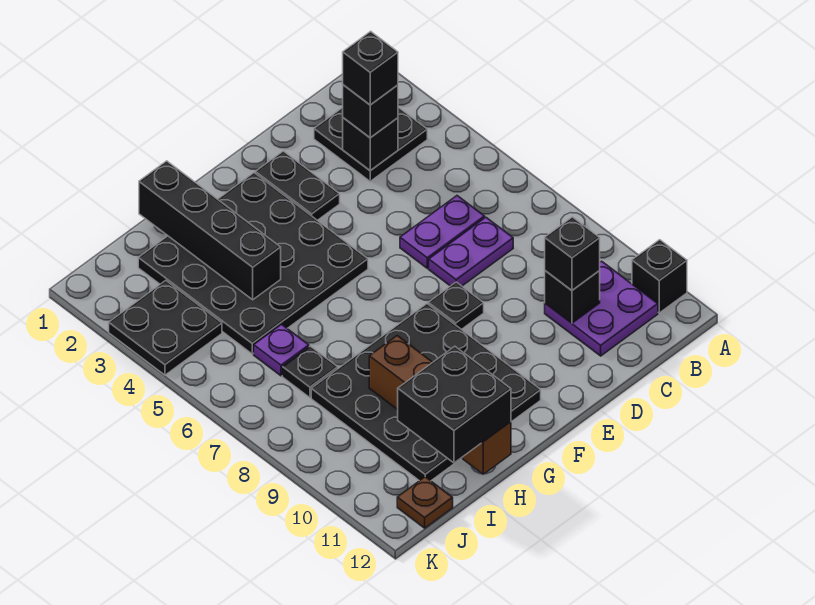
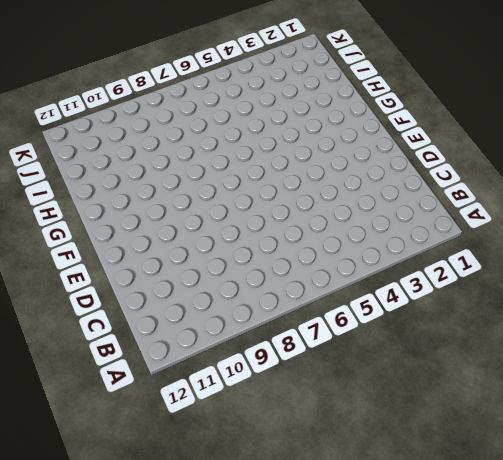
none -> black 1x1 brick [632,240,687,313]
none -> black 2x2 plate [314,107,427,181]
none -> purple 2x2 plate [545,261,658,356]

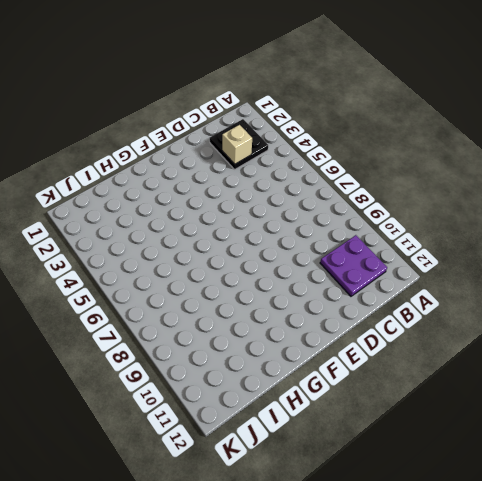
tan 1x1 brick [222,125,252,164] -> black 1x1 brick [343,118,398,171]
none -> black 1x1 brick [632,240,687,313]
none -> purple 1x2 plate [400,196,485,268]
none -> purple 1x2 plate [429,217,513,286]

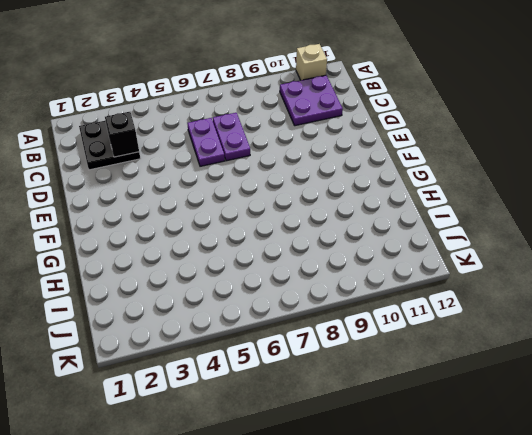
tan 1x1 brick [296,44,327,80] -> black 1x1 brick [632,240,687,313]
none -> black 1x2 plate [255,151,340,220]
none -> black 1x1 plate [428,282,484,330]
none -> black 4x4 plate [138,173,368,354]

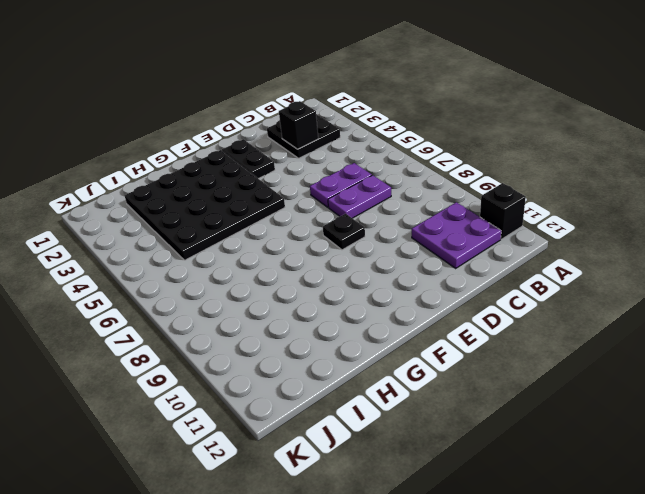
none -> black 4x4 plate [311,304,541,481]
none -> purple 1x1 plate [254,324,309,376]
none -> black 1x1 plate [282,346,338,398]

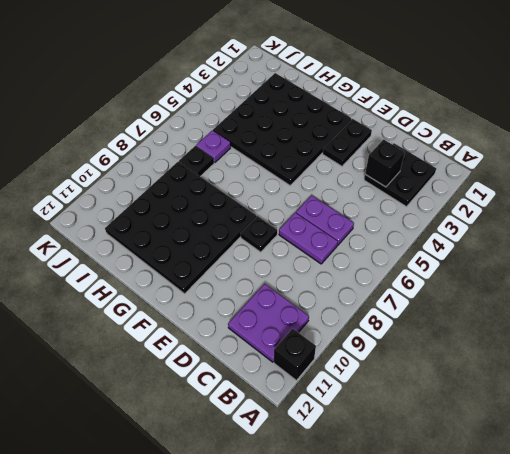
none -> black 2x2 plate [109,281,222,375]
none -> brown 1x1 plate [397,477,453,528]
none -> black 1x1 brick [545,271,600,323]

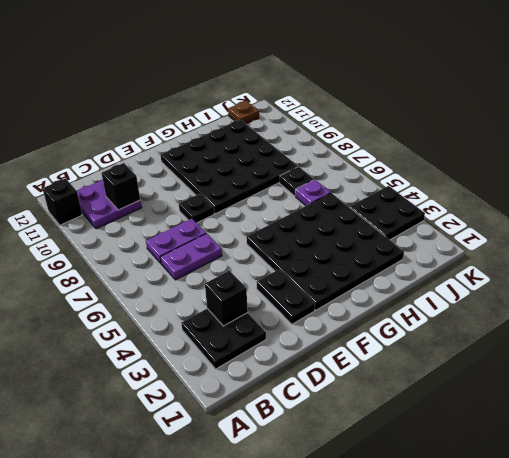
none -> black 1x4 brick [139,161,281,300]
none -> brown 1x4 brick [369,336,511,474]
none -> black 1x1 brick [343,85,398,138]

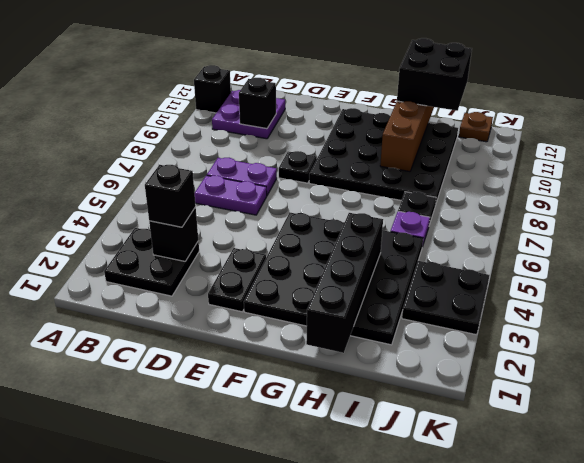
none -> black 1x1 brick [545,217,600,290]
none -> black 1x1 brick [343,31,398,105]

